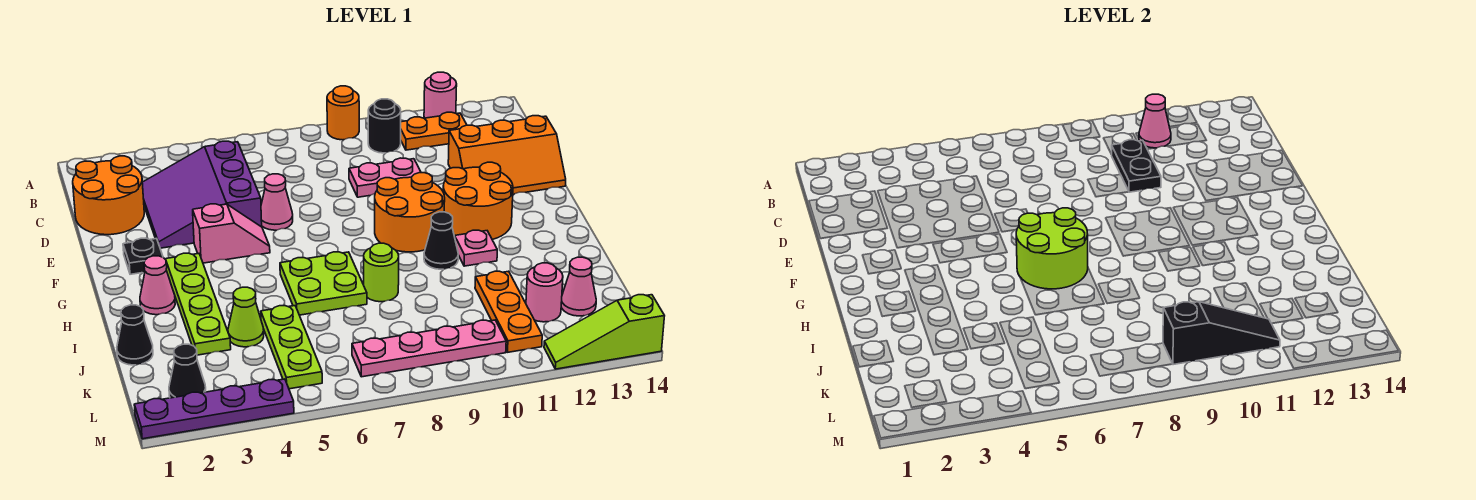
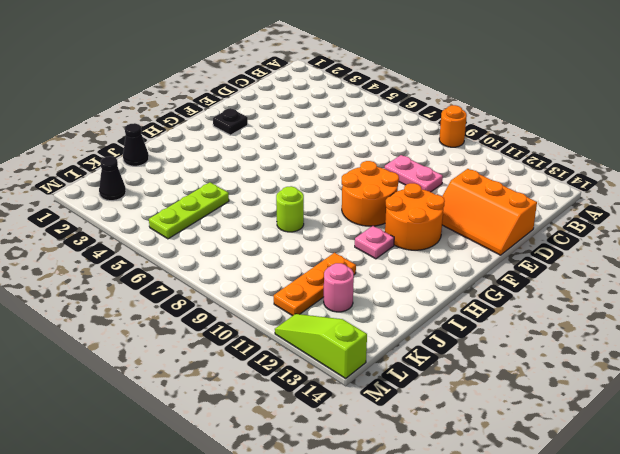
none -> pink 1x1 round brick [424,72,457,118]
none -> black 1x1 round brick [368,99,401,153]
none -> orange 1x2 plate [401,112,467,150]
none -> orange 2x2 round brick [73,156,144,235]

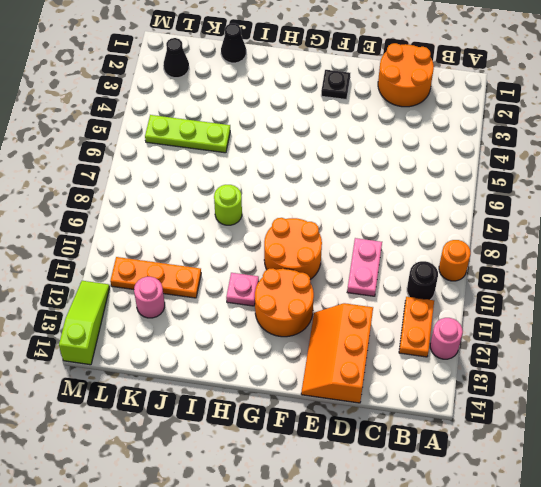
none -> purple 3x3 slope [142,141,262,248]
none -> pink 1x1 cone [261,174,293,230]
none -> pink 1x2 slope [193,204,270,263]
none -> lime 1x4 plate [166,253,231,355]

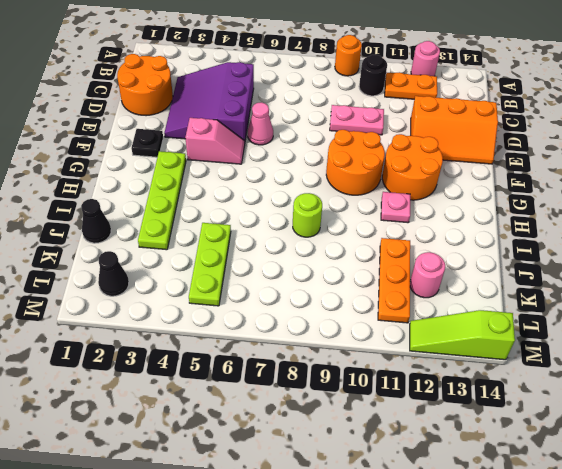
none -> pink 1x1 cone [140,256,175,315]
none -> lime 2x2 plate [280,252,367,315]
none -> black 1x1 cone [424,212,458,269]
none -> lime 1x1 cone [228,287,264,347]

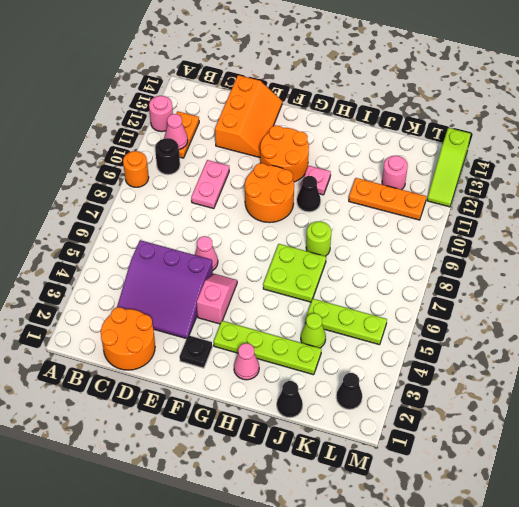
none -> pink 1x1 cone [561,257,596,316]
none -> pink 1x4 plate [352,320,506,377]
none -> purple 1x4 plate [134,379,294,439]
none -> black 1x2 plate [1112,140,1161,192]

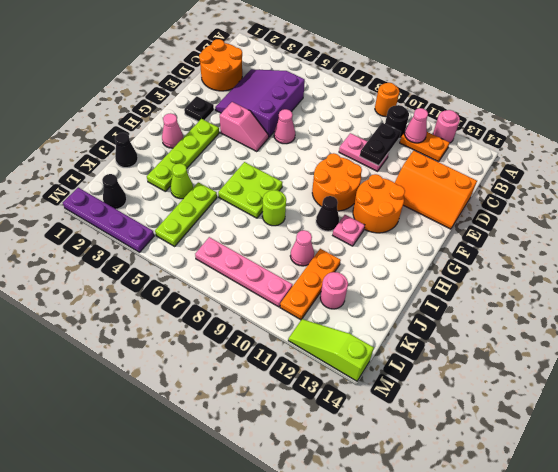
pink 1x1 cone [290,230,314,266] -> pink 1x1 cone moved to [561,257,596,316]
none -> lime 2x2 round brick [1016,208,1088,289]
none -> black 1x3 slope [1163,302,1280,365]

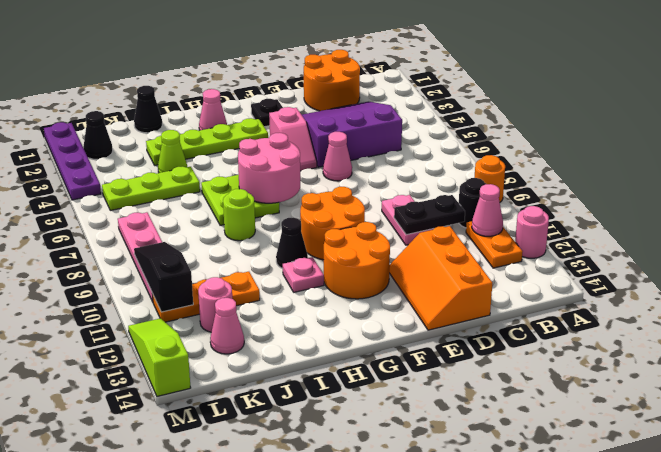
pink 2x2 round brick [238,133,300,203] -> lime 2x2 round brick [1016,208,1088,289]
black 1x3 slope [134,242,193,312] -> black 1x3 slope turned to [1163,302,1280,365]

